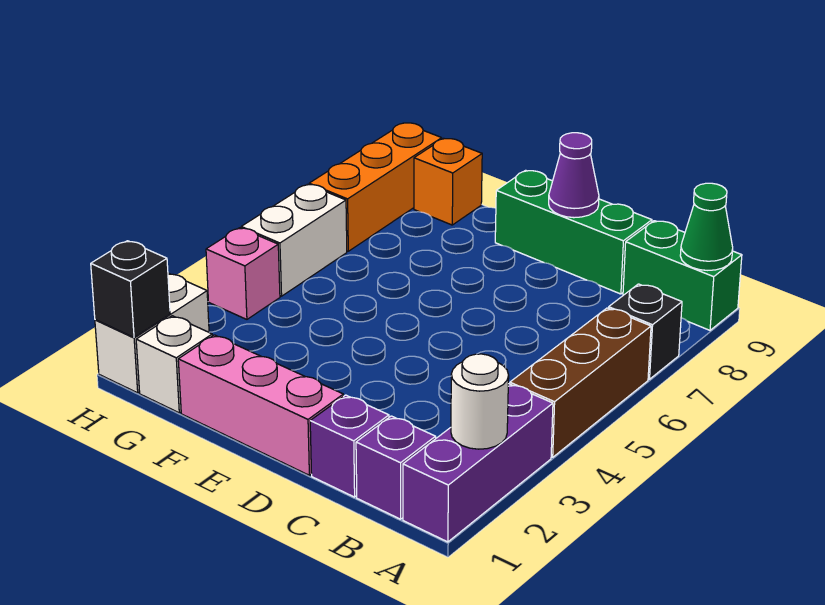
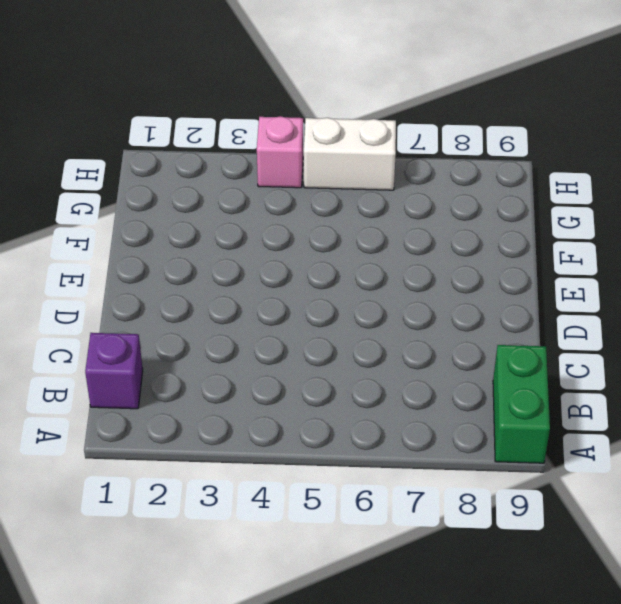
none -> purple 1x3 brick [403,384,553,542]
none -> brown 1x3 brick [510,308,651,457]
none -> black 1x1 brick [609,284,682,379]

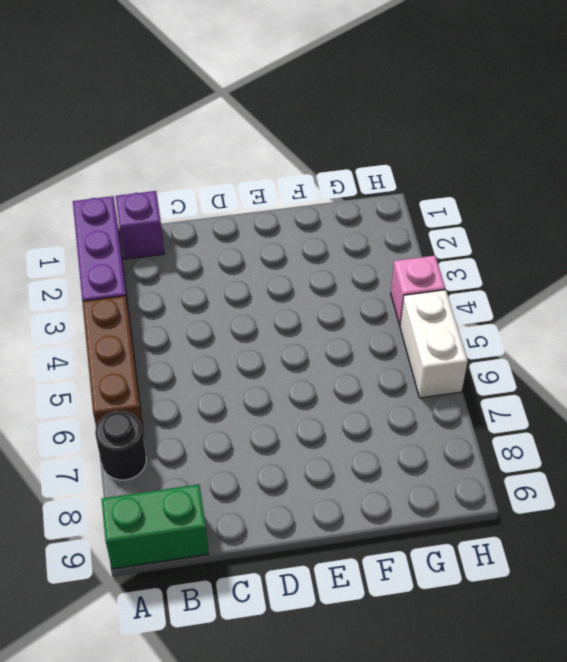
black 1x1 round brick [95,411,146,480] -> black 1x1 brick [609,284,682,379]
none -> purple 1x1 brick [310,395,389,497]
none -> green 1x3 brick [495,170,652,294]
none -> pink 1x3 brick [178,335,343,475]

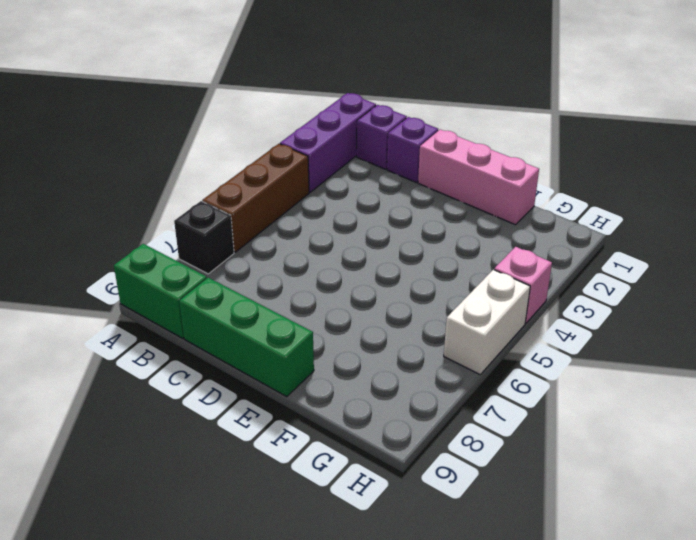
none -> white 1x1 brick [136,316,212,413]
none -> orange 1x1 brick [414,138,482,225]
none -> white 1x2 brick [95,273,209,393]

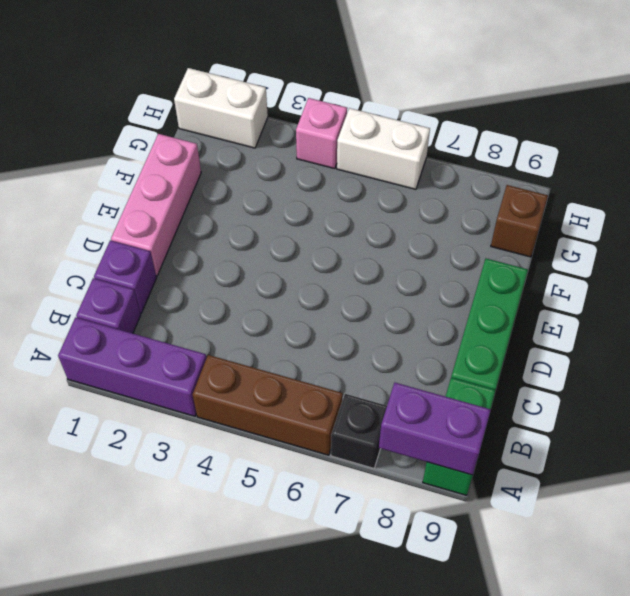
purple 1x2 brick [379,383,491,475] -> green 1x1 cone [680,183,733,270]
brown 1x1 brick [491,185,548,257] -> orange 1x1 brick [414,138,482,225]
none -> white 1x1 brick [136,316,212,413]
none -> orange 1x3 brick [309,123,442,251]
none -> white 1x1 round brick [451,354,509,449]

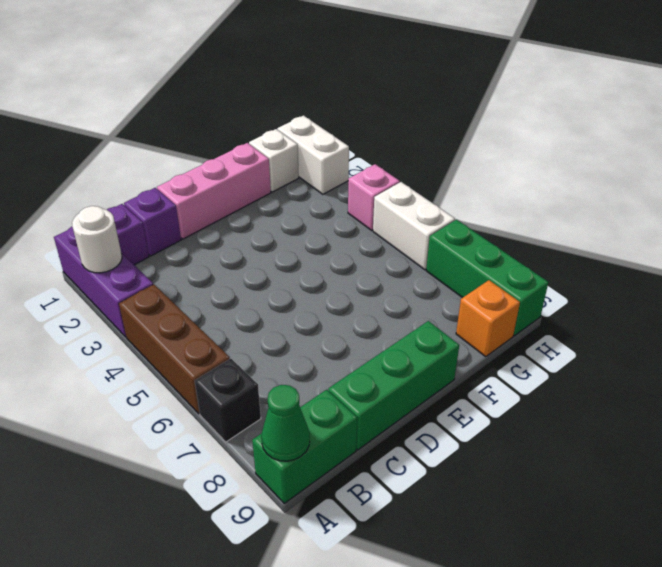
green 1x3 brick [426,220,548,336] -> orange 1x3 brick [309,123,442,251]
none -> purple 1x1 cone [549,133,599,218]
none -> black 1x1 brick [91,241,170,337]

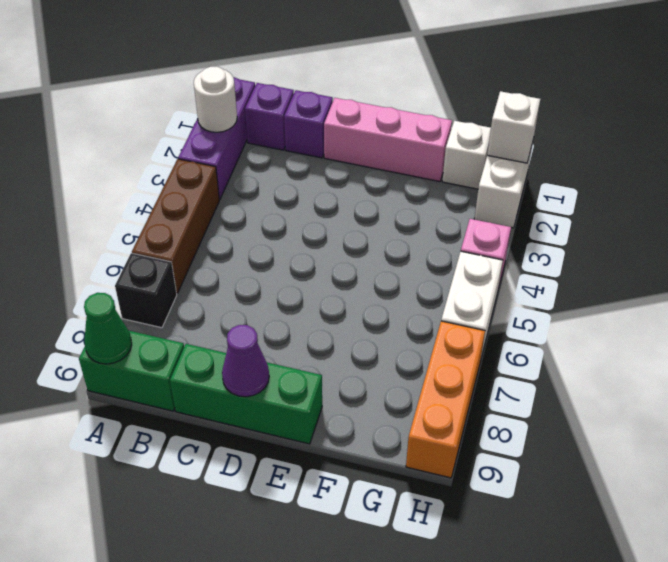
white 1x1 brick [487,91,540,163] -> black 1x1 brick [91,241,170,337]
none -> orange 1x1 brick [414,138,482,225]

